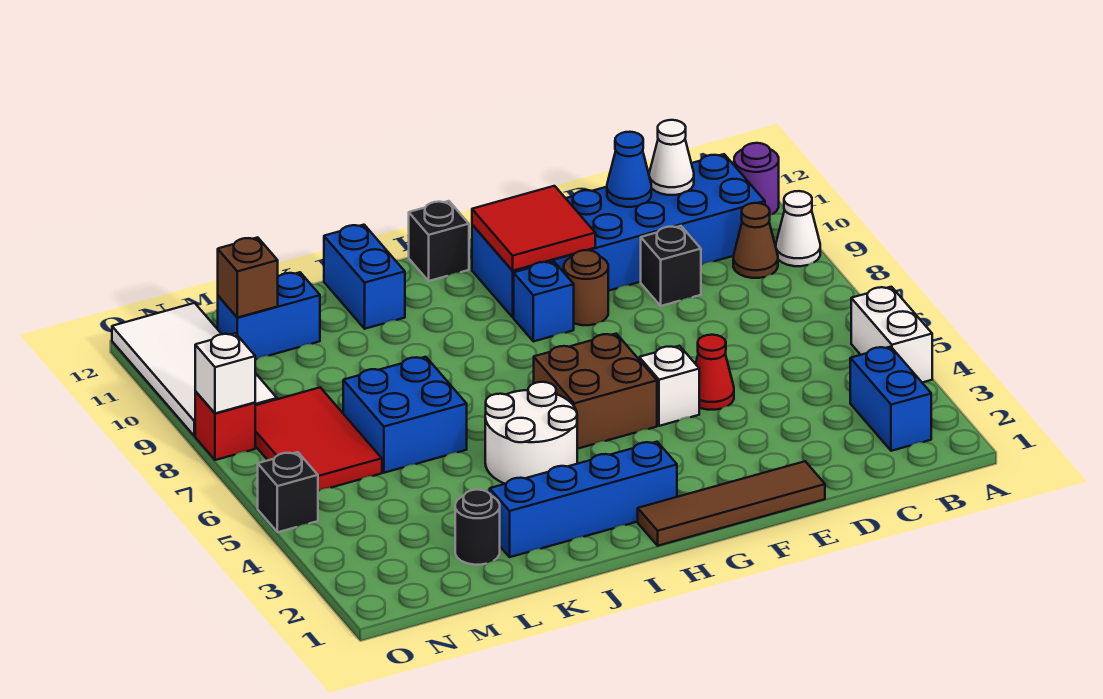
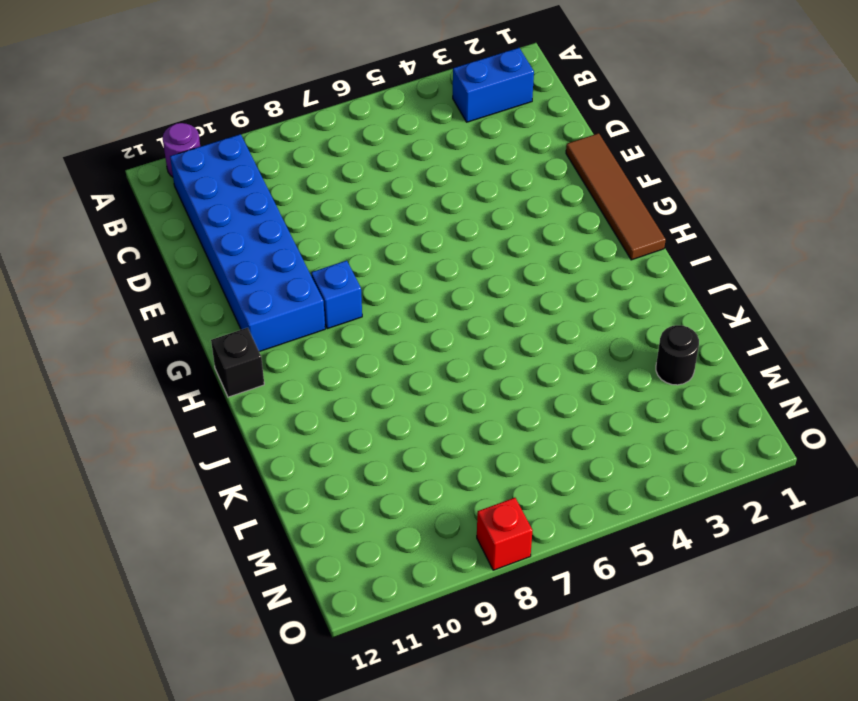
none -> white 1x2 brick [851,287,932,382]
none -> white 1x1 cone [776,191,820,266]
none -> brown 1x1 cone [733,203,778,278]

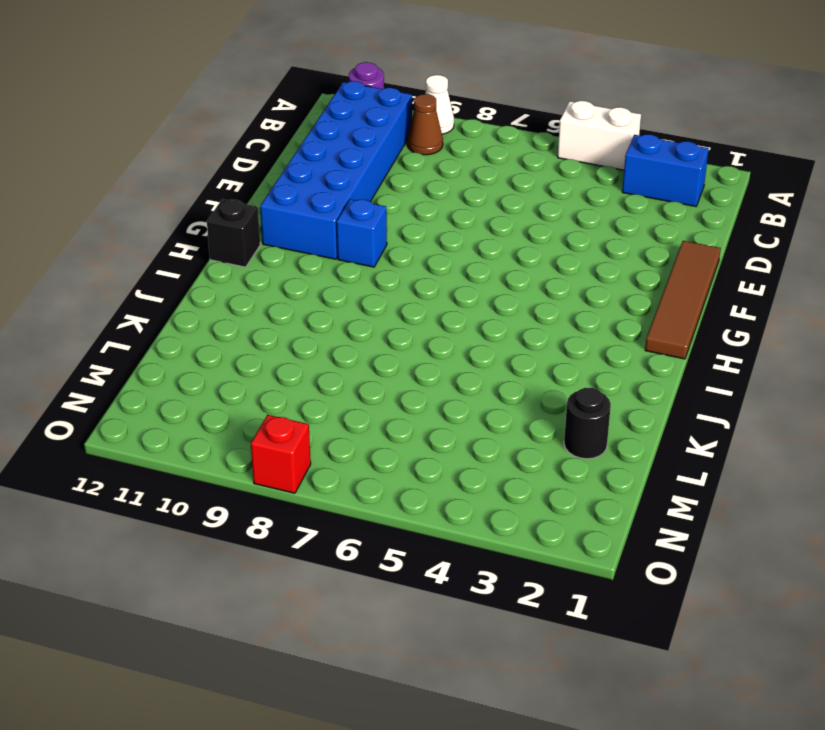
none -> black 1x1 brick [641,226,701,306]
none -> red 1x1 cone [696,335,734,410]
none -> white 1x1 brick [639,346,699,426]

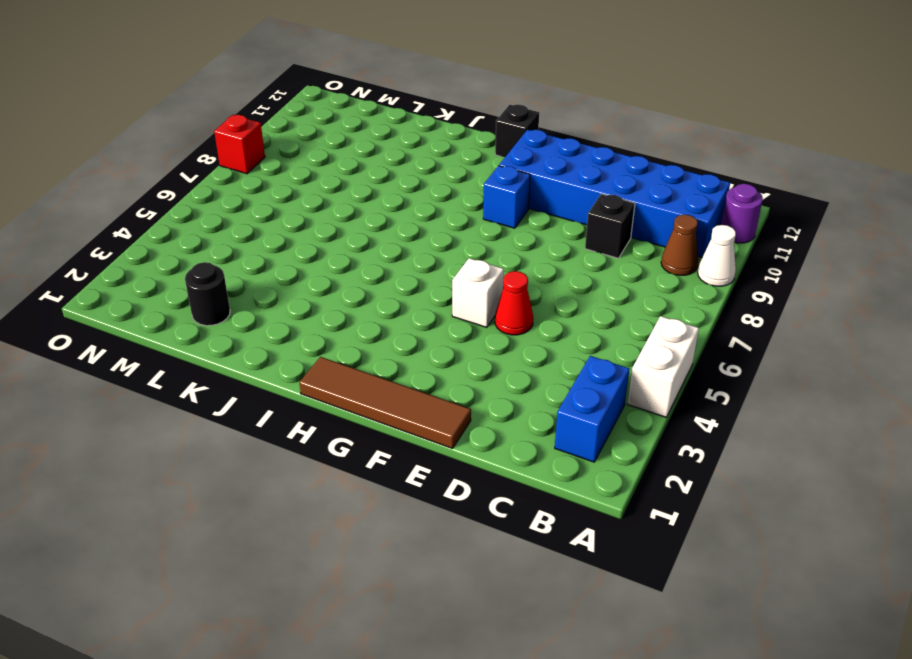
none -> brown 1x1 round brick [564,250,608,325]
none -> brown 2x2 brick [534,334,657,449]
none -> blue 1x4 brick [490,442,677,557]

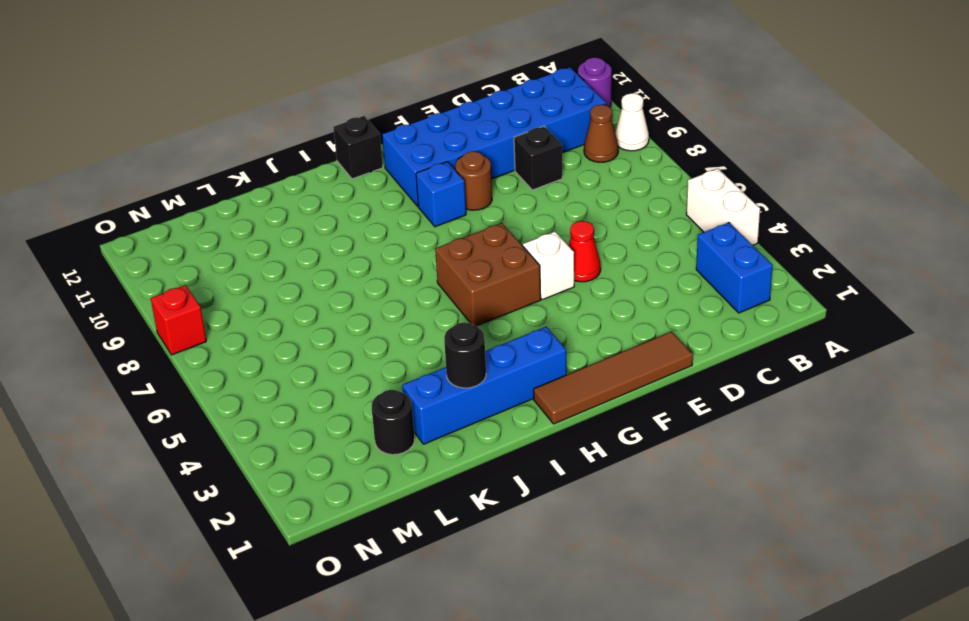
black 1x1 round brick [444,322,486,388] -> none
none -> white 2x2 round brick [485,382,577,484]
none -> blue 1x2 brick [324,225,405,329]
none -> blue 2x2 brick [343,357,467,473]

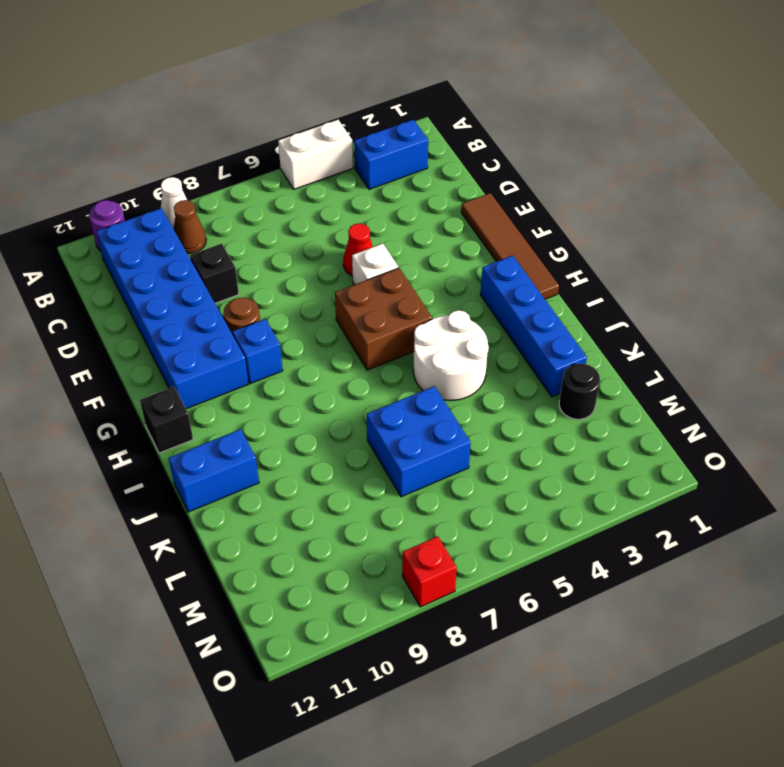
none -> blue 1x2 brick [218,272,320,359]
none -> red 2x3 tile [255,388,382,491]
none -> white 2x4 tile [112,303,277,436]

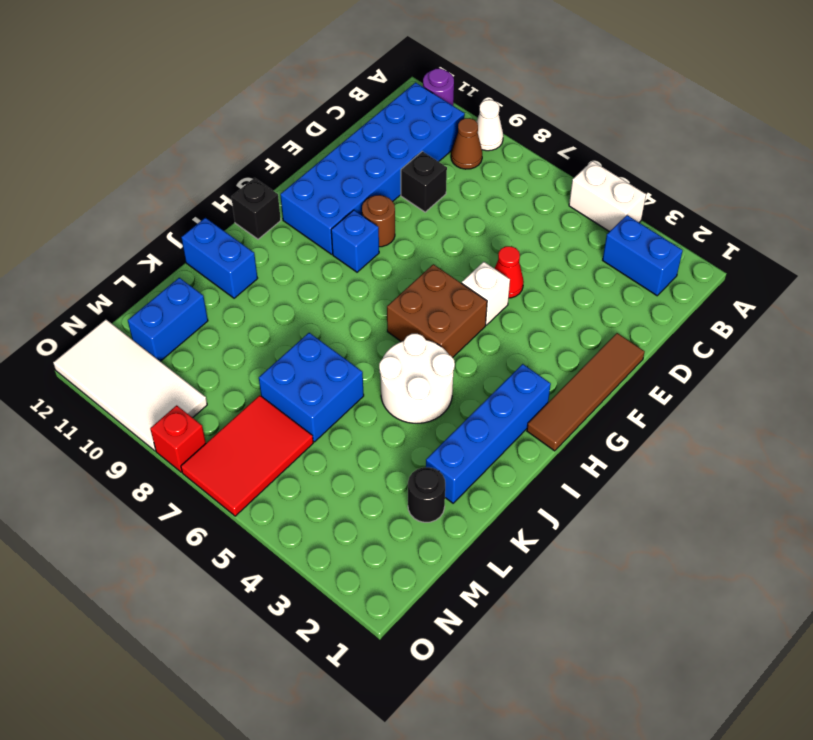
red 2x3 tile [181,395,313,516] -> red 2x3 tile turned to [255,388,382,491]
none -> black 1x1 brick [258,452,318,532]
none -> white 1x1 cone [649,120,694,195]
none -> blue 1x1 cone [607,132,651,207]

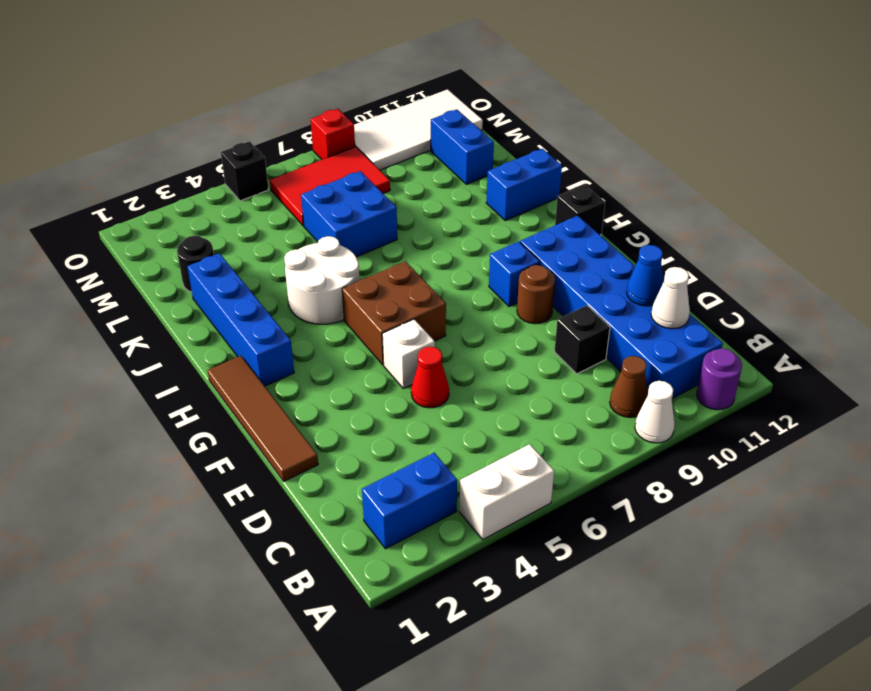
none -> red 2x2 tile [472,186,595,271]
none -> brown 1x1 brick [218,237,278,318]
none -> white 1x1 brick [195,333,255,413]

